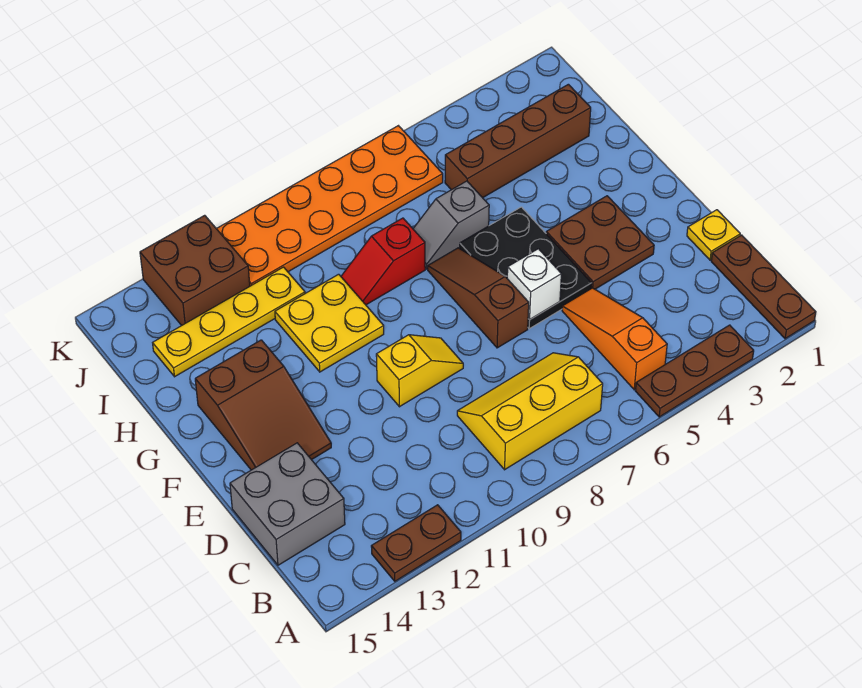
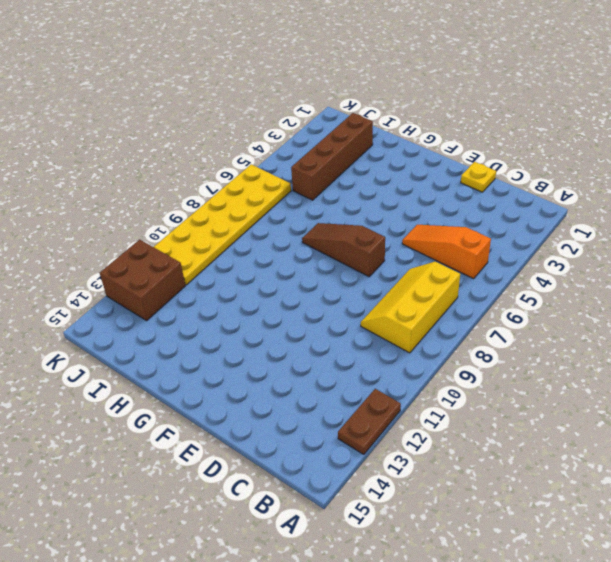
yellow 2x6 plate [154,164,291,285] -> orange 2x6 plate [217,126,443,286]
none -> brown 1x3 plate [711,235,816,339]
none -> brown 1x3 plate [636,325,754,417]
none -> grey 2x2 brick [230,443,345,565]

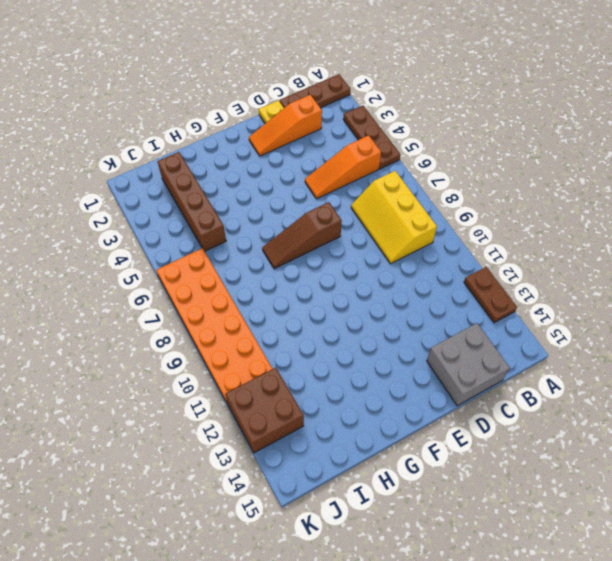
orange 1x3 slope [249,95,322,156] -> none
none -> brown 2x2 plate [546,196,654,289]
none -> black 2x3 plate [460,207,592,329]
none -> yellow 1x2 slope [376,335,463,407]

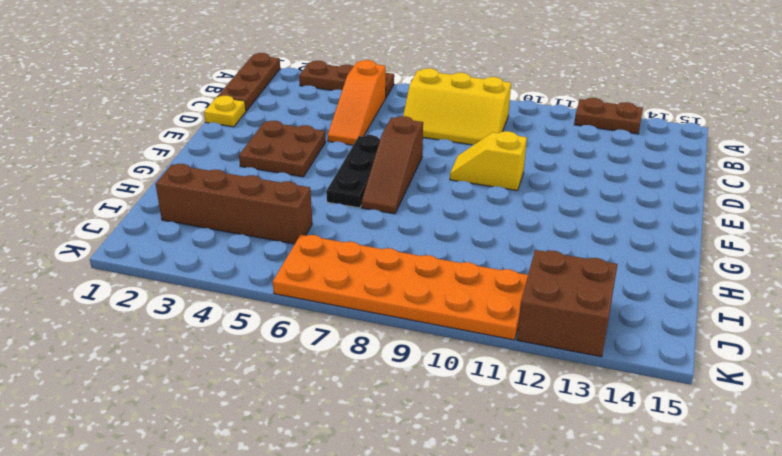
black 1x3 plate [326,135,380,208] -> black 2x3 plate [460,207,592,329]
none -> grey 2x2 brick [230,443,345,565]
none -> brown 2x3 slope [195,340,331,470]
none -> yellow 2x2 plate [275,274,384,372]

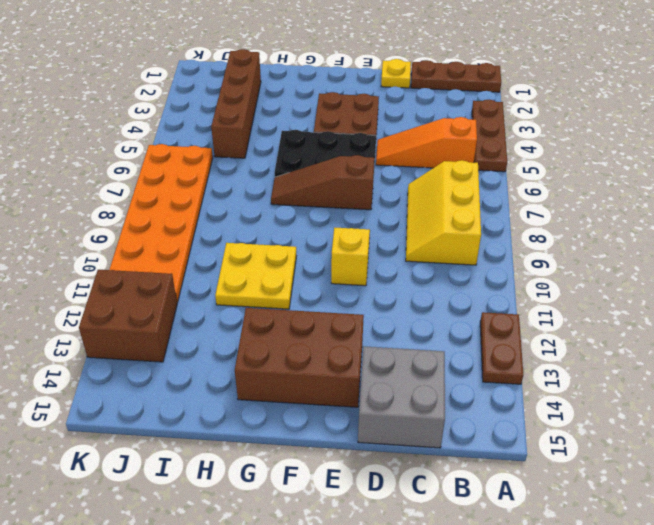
brown 2x3 brick [235,308,364,407] -> brown 2x3 slope [195,340,331,470]
none -> grey 1x2 slope [413,181,489,269]
none -> red 1x2 slope [341,218,425,305]
none -> yellow 1x4 plate [153,267,305,377]

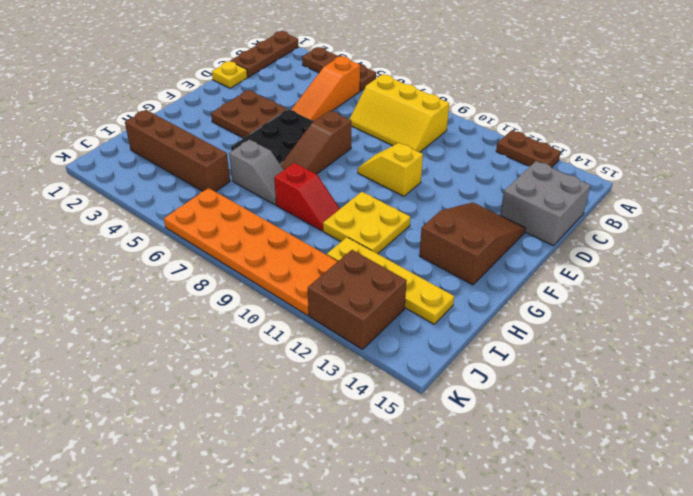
none -> white 1x1 brick [507,249,561,320]

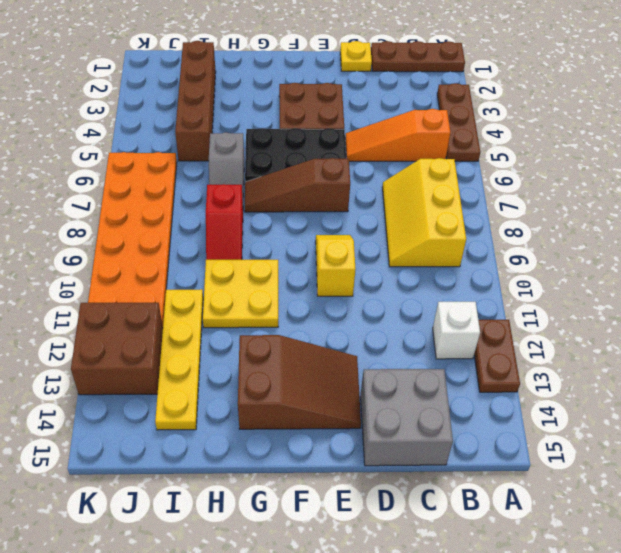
white 1x1 brick [433,302,480,359] -> white 1x1 brick moved to [507,249,561,320]

